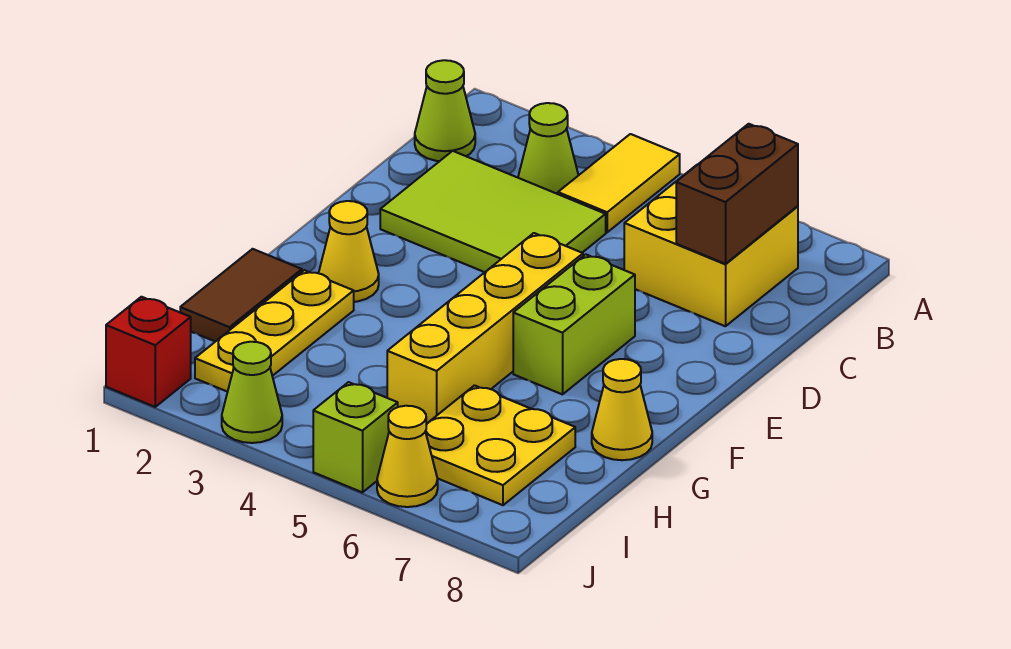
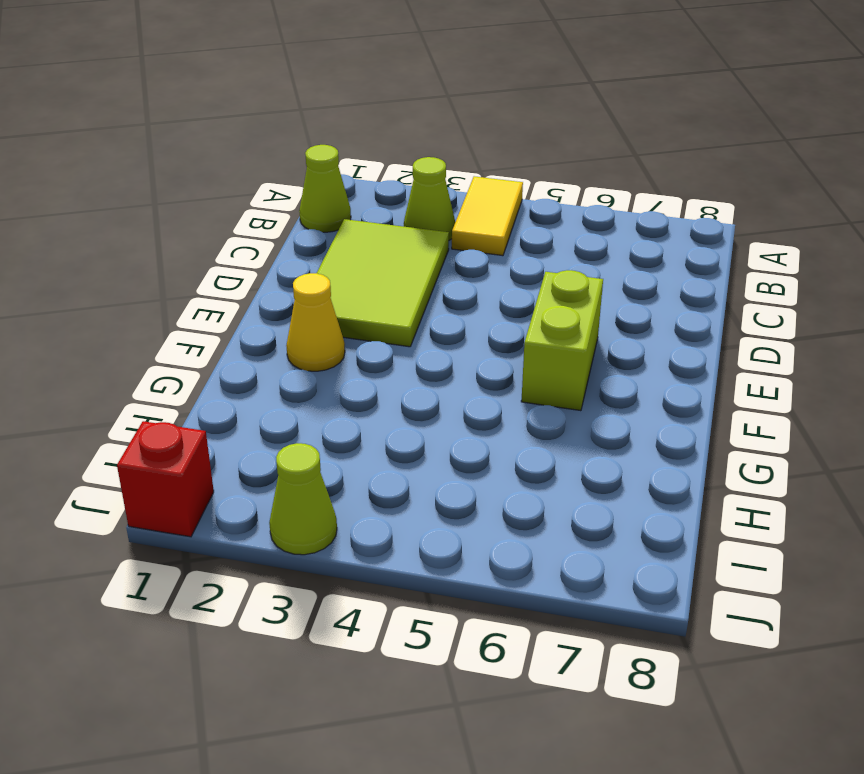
lime 2x3 tile [317,219,449,347] -> lime 2x3 tile turned to [380,151,606,272]
none -> yellow 2x2 brick [624,165,798,326]
none -> yellow 1x4 brick [387,233,583,424]
none -> brown 1x2 tile [180,249,302,342]

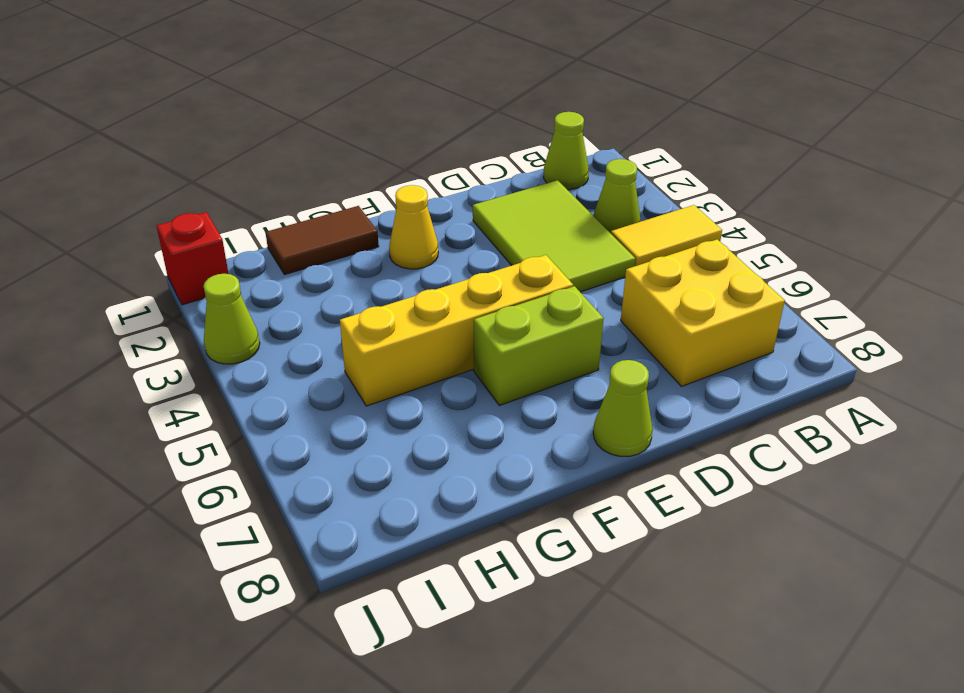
lime 1x1 cone [593,360,653,456] -> none
none -> yellow 1x3 plate [195,270,354,392]
none -> yellow 1x1 cone [592,359,652,460]
none -> yellow 2x2 plate [425,386,575,505]

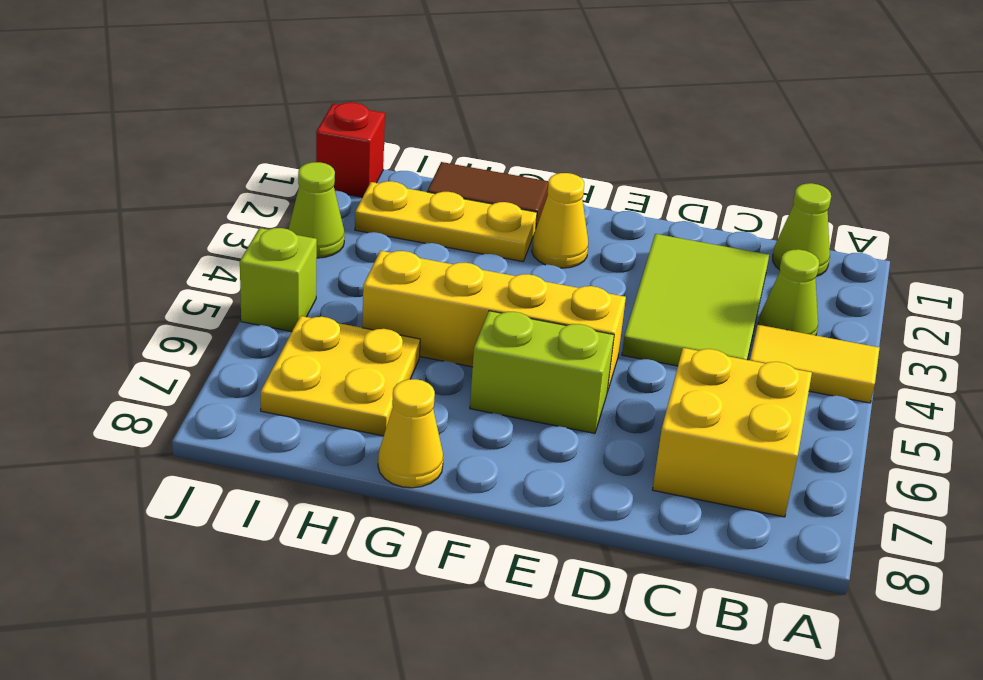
none -> yellow 1x1 cone [377,406,438,507]
none -> brown 1x2 brick [676,124,798,264]

